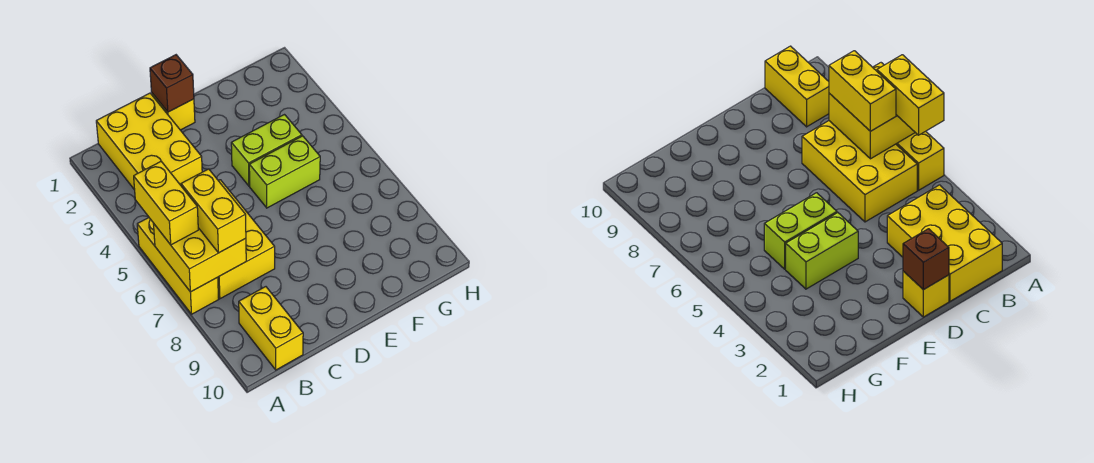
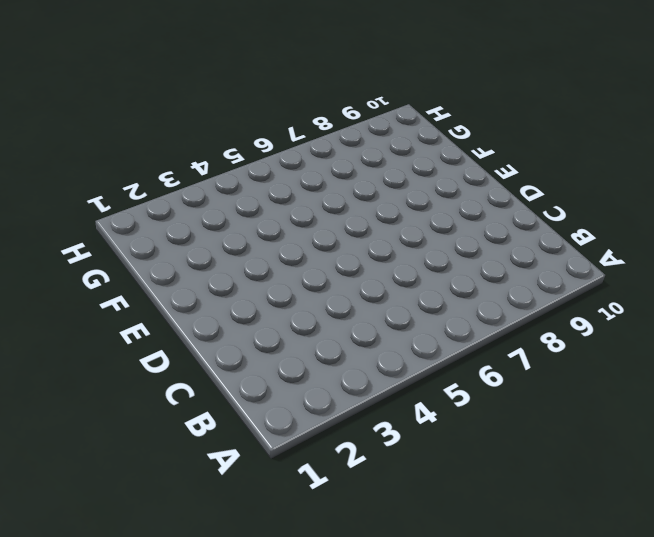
none -> yellow 1x3 brick [137,218,219,314]
none -> yellow 2x3 brick [96,93,202,190]

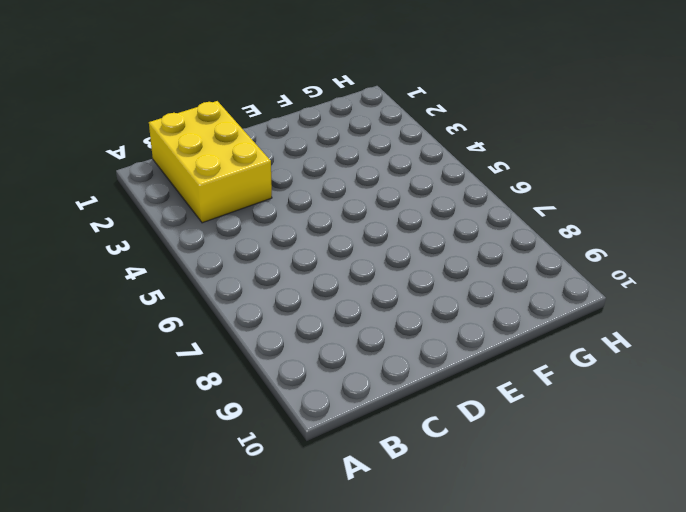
none -> yellow 1x3 brick [137,218,219,314]
none -> yellow 2x3 brick [218,180,275,299]

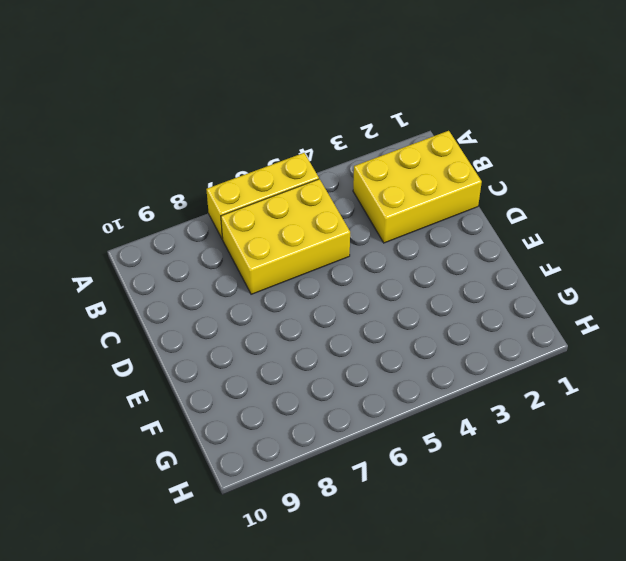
none -> yellow 1x2 brick [239,287,303,370]
none -> yellow 1x1 brick [152,93,195,130]

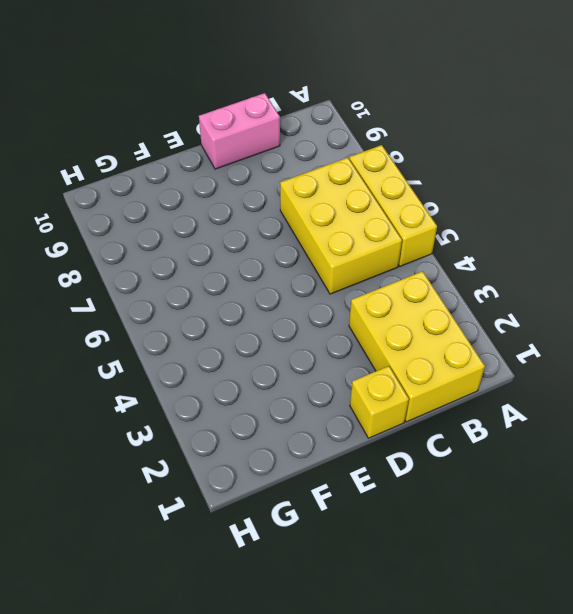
pink 1x2 brick [199,93,280,169] -> none
none -> yellow 1x2 brick [239,287,303,370]
none -> lime 1x2 brick [231,115,302,186]

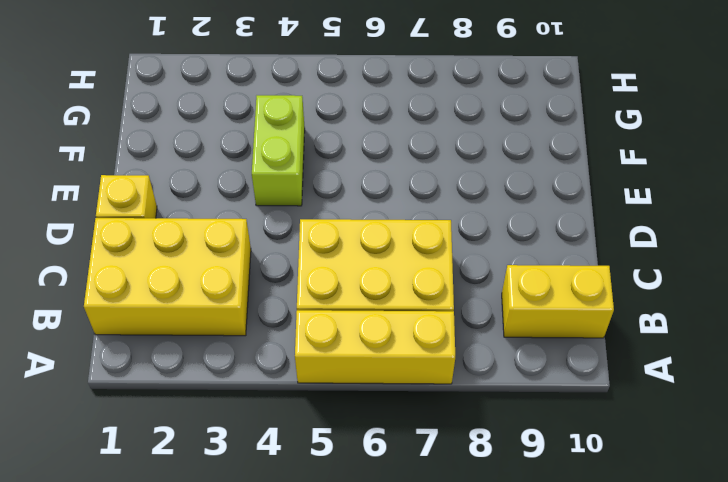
none -> lime 1x2 brick [249,136,320,208]
none -> yellow 2x2 brick [153,223,246,292]

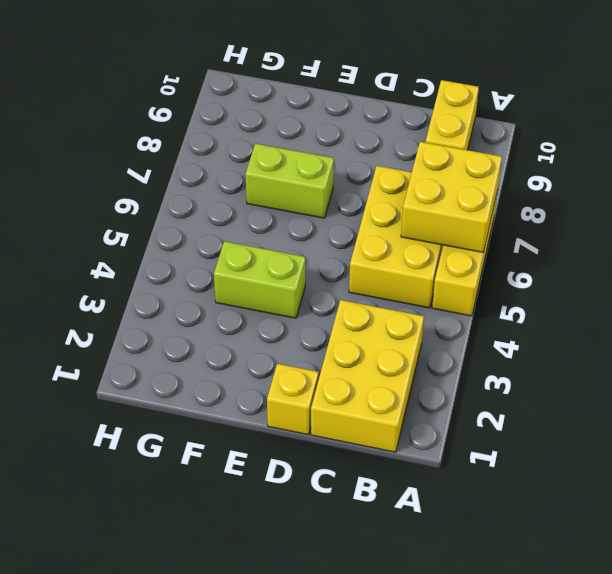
lime 1x2 brick [246,144,334,218] -> lime 1x2 brick moved to [249,136,320,208]
none -> brown 1x1 brick [150,55,194,112]
none -> yellow 1x2 brick [134,162,198,245]

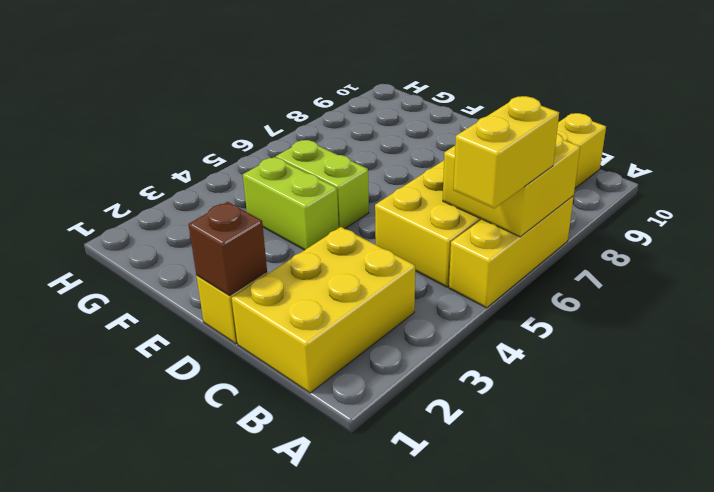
none -> yellow 1x2 brick [181,169,246,253]

